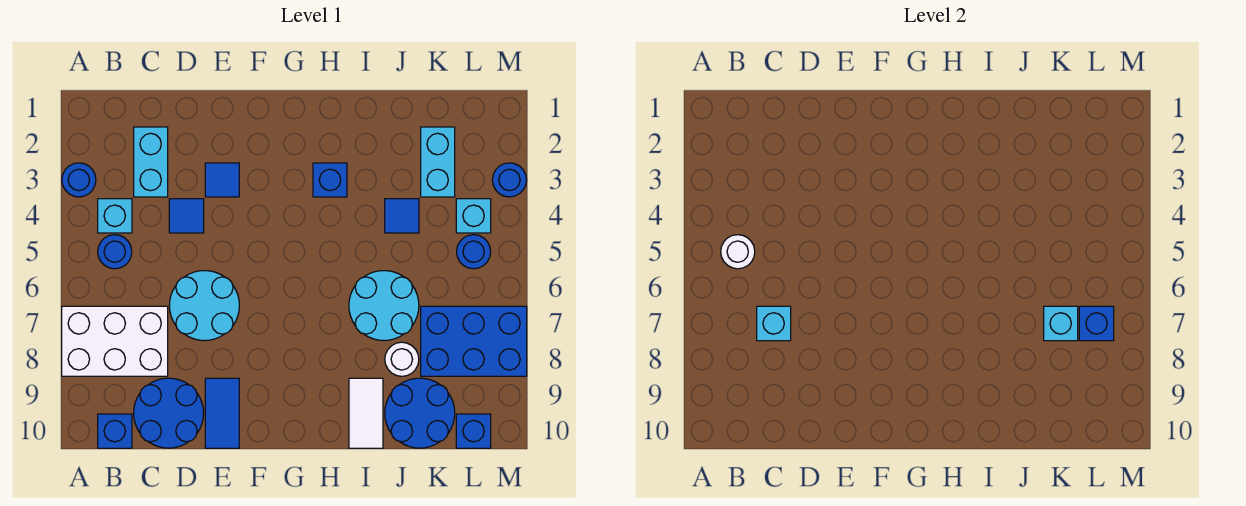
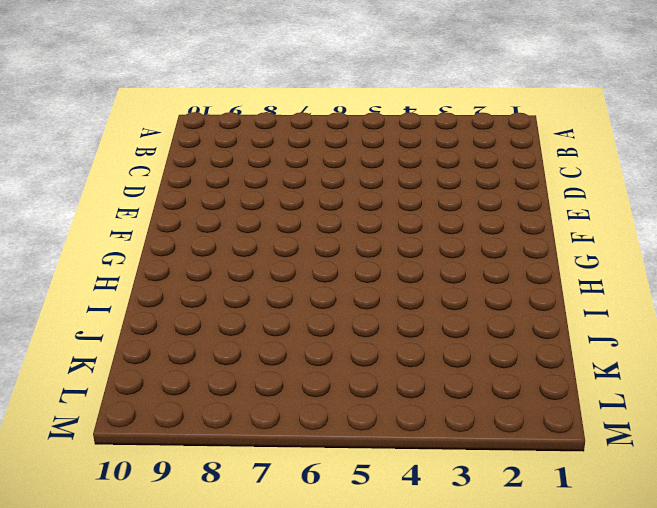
none -> blue 1x1 round brick [62,163,96,197]
none -> white 2x3 brick [62,306,168,376]
none -> cyan 1x1 brick [98,199,132,233]

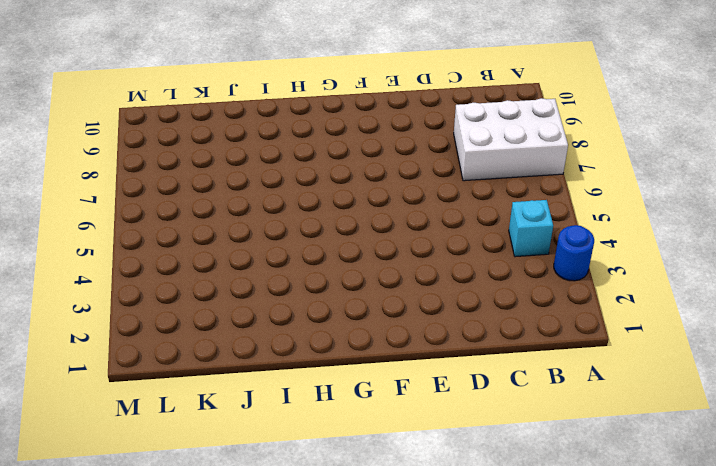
none -> blue 1x1 round brick [98,235,132,269]
none -> blue 1x1 brick [98,414,132,448]
none -> cyan 1x2 brick [134,127,168,197]

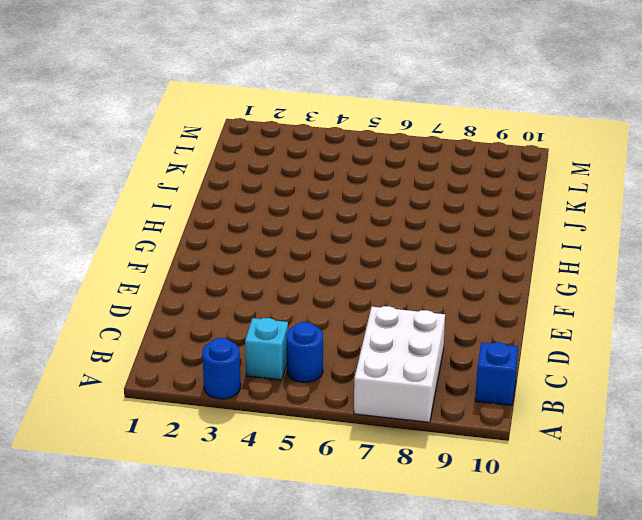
none -> cyan 1x2 brick [134,127,168,197]
none -> blue 2x2 round brick [134,378,204,448]
none -> blue 1x1 tile [169,199,204,233]

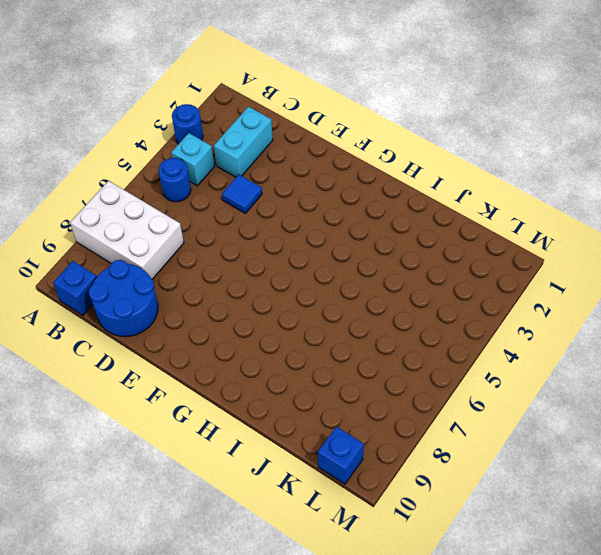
none -> cyan 2x2 round brick [169,271,239,341]
none -> blue 1x1 tile [205,163,239,197]
none -> blue 1x2 tile [205,378,239,448]

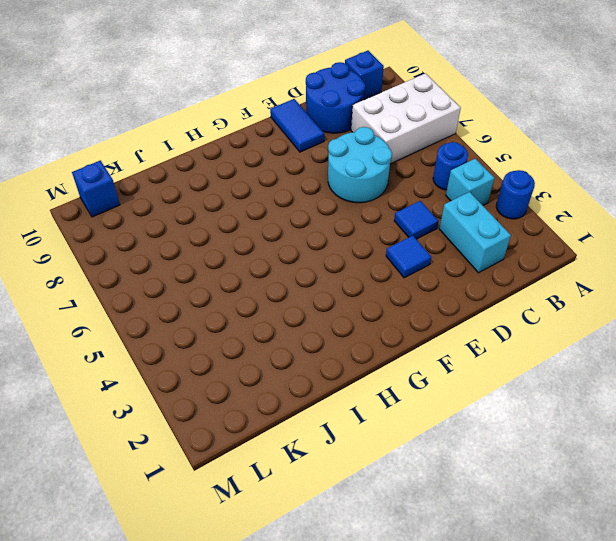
none -> blue 1x1 brick [313,163,347,197]
none -> cyan 2x2 round brick [349,271,419,341]
none -> white 1x2 tile [349,378,383,448]

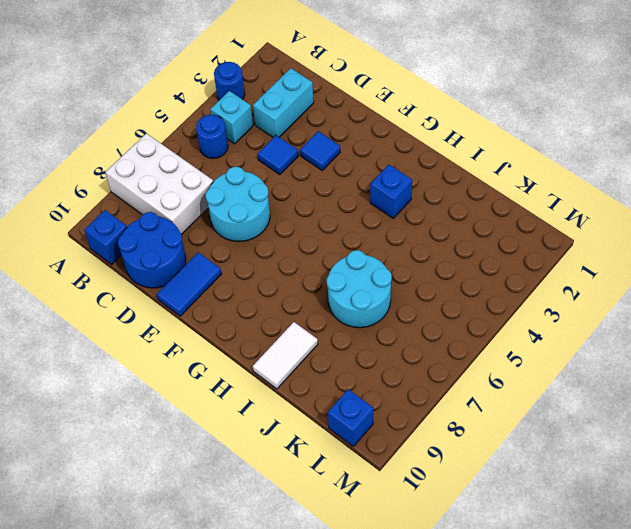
none -> blue 1x1 tile [385,199,419,233]
none -> white 1x1 round brick [385,342,419,376]
none -> blue 2x2 round brick [385,378,455,448]

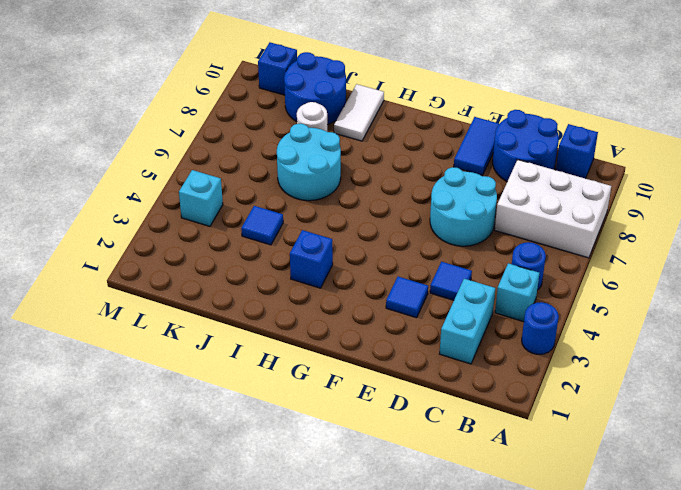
none -> cyan 1x2 brick [421,127,455,197]
none -> blue 2x3 brick [421,306,527,376]
none -> blue 1x1 round brick [457,235,491,269]

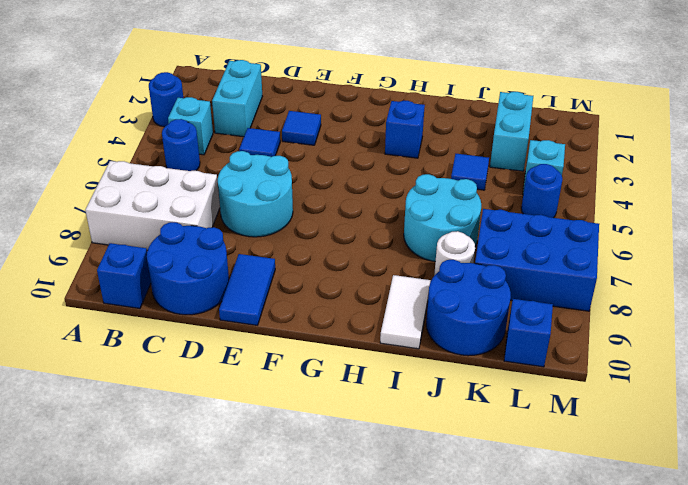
none -> blue 1x1 round brick [492,163,526,197]
none -> white 1x1 round brick [721,235,755,269]
none -> cyan 1x1 brick [757,306,791,341]

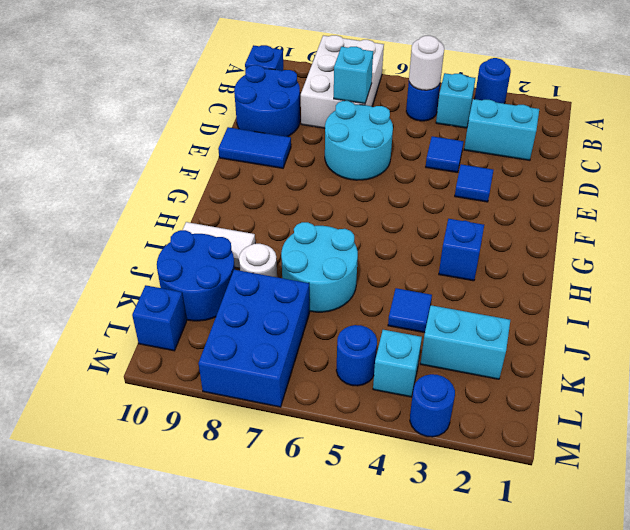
none -> cyan 1x1 brick [1044,306,1078,341]
none -> blue 1x1 brick [1079,306,1114,341]

